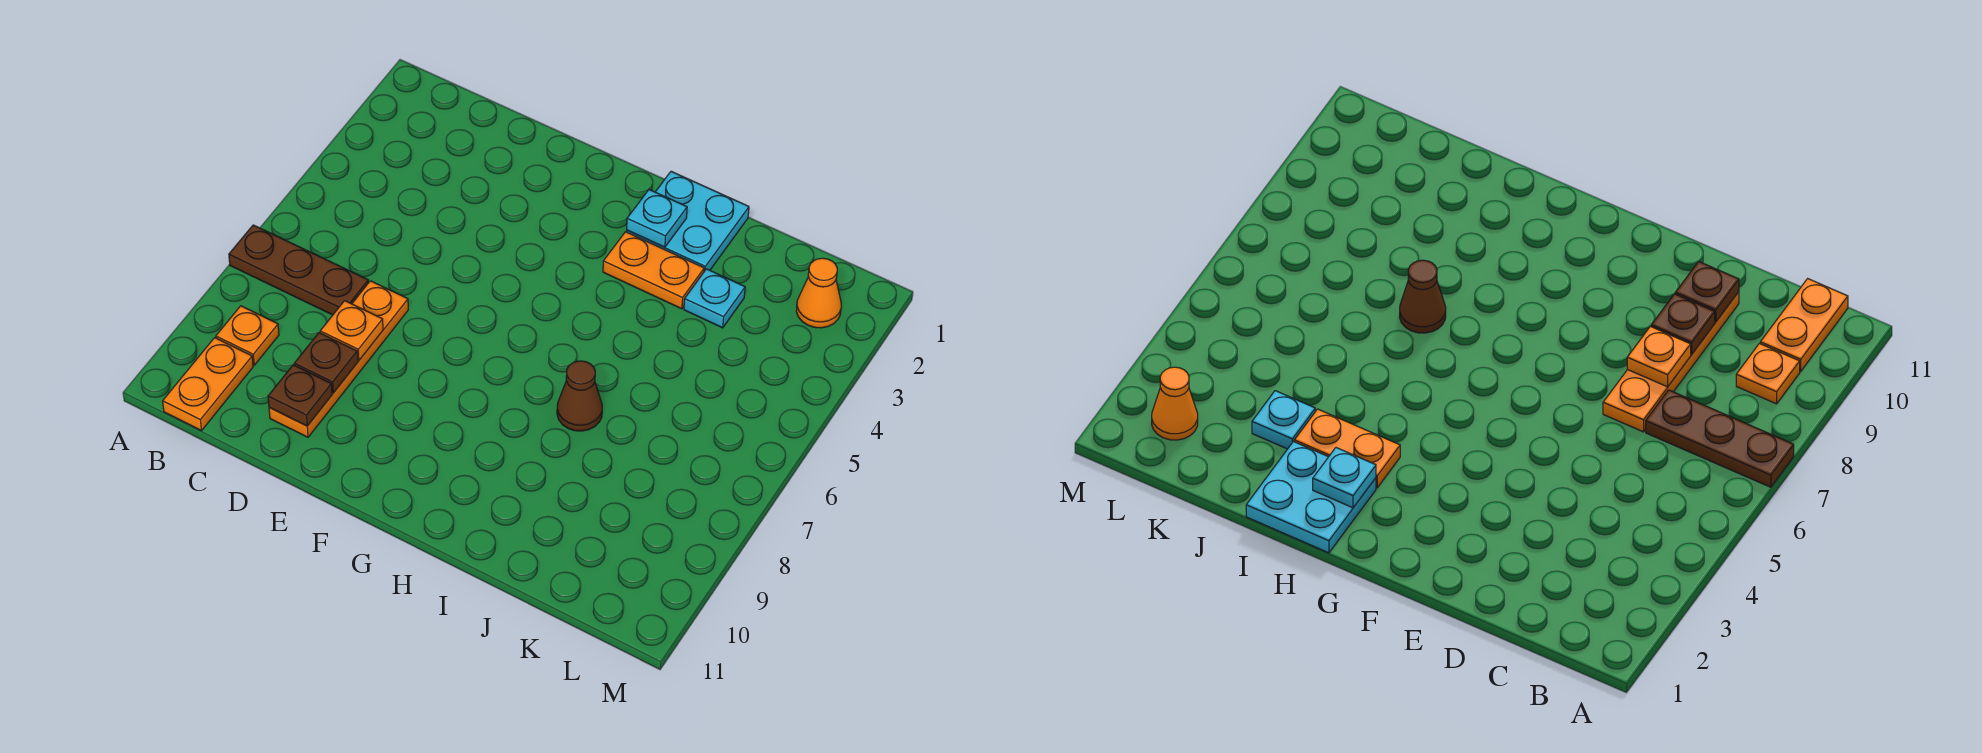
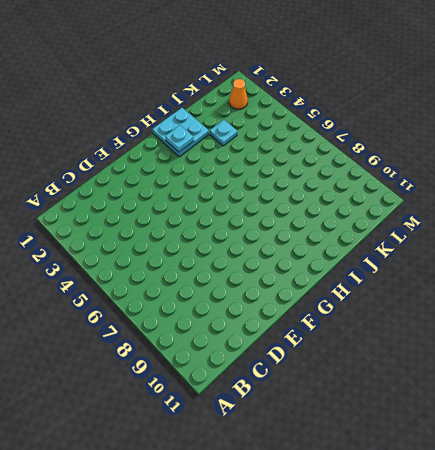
none -> brown 1x3 plate [229,225,369,315]
none -> orange 1x1 plate [216,306,279,365]
none -> orange 1x2 plate [163,338,253,431]

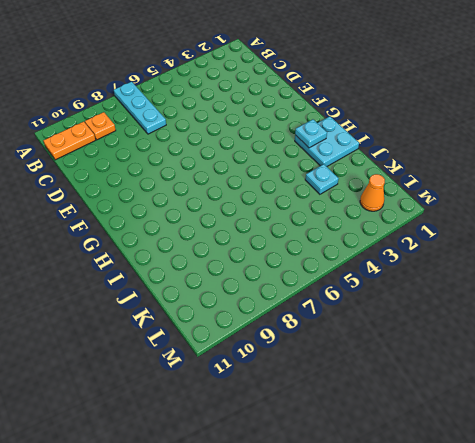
cyan 1x3 plate [114,82,166,134] -> brown 1x3 plate [229,225,369,315]
none -> orange 1x4 plate [269,281,408,437]
none -> orange 1x2 plate [603,232,704,309]
none -> brown 1x1 cone [557,361,602,431]

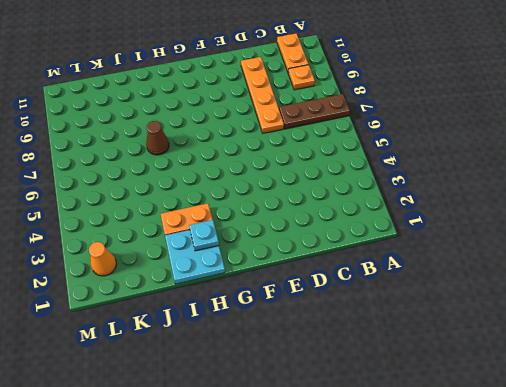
none -> cyan 1x1 plate [684,269,745,328]
none -> orange 1x1 plate [320,301,383,360]
none -> brown 1x1 plate [294,333,358,393]

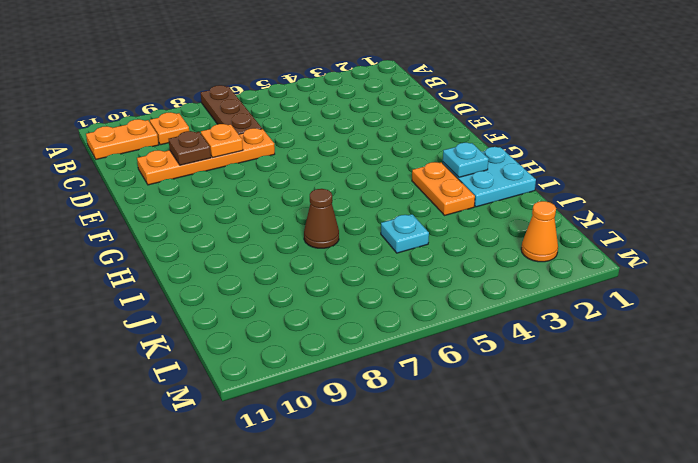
cyan 1x1 plate [381,214,429,253] -> cyan 1x1 plate moved to [684,269,745,328]
none -> brown 1x1 plate [268,365,332,426]

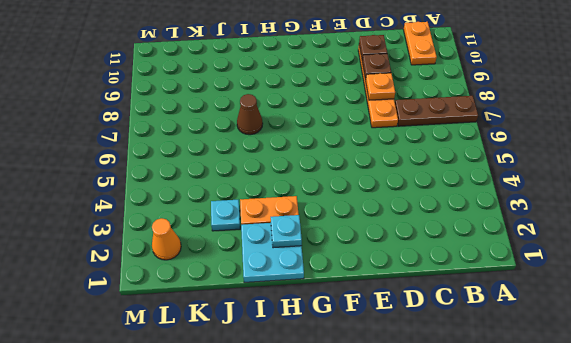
none -> orange 1x1 plate [216,306,279,365]

